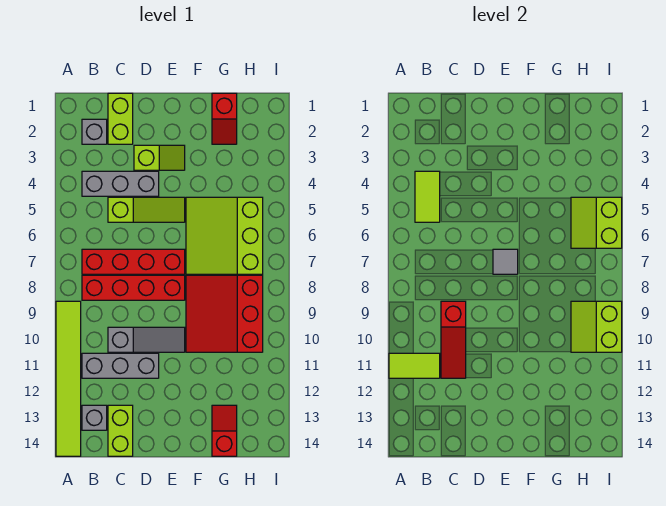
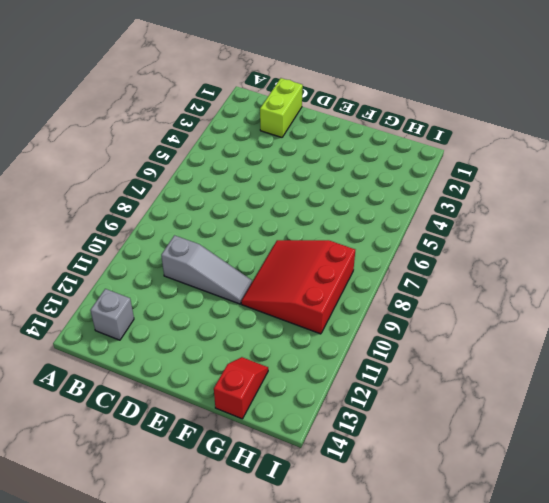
none -> lime 1x6 tile [56,301,81,456]
none -> grey 1x1 brick [82,119,107,144]
none -> grey 1x3 brick [82,171,159,196]

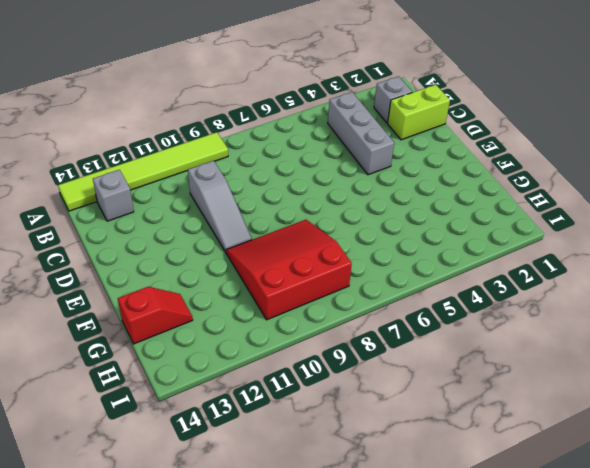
none -> red 1x4 brick [82,249,185,274]
none -> red 1x4 brick [82,275,185,300]
none -> grey 1x3 brick [82,353,159,378]

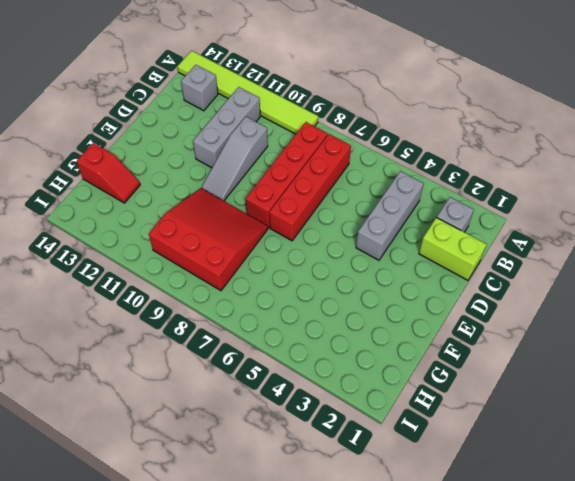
none -> lime 1x3 slope [108,197,185,222]
none -> lime 1x2 brick [108,405,133,456]
none -> lime 1x2 slope [134,145,185,170]

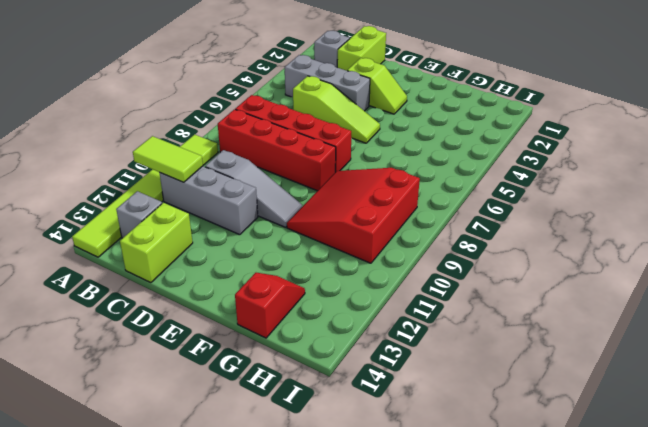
none -> lime 3x3 slope [186,197,263,274]
none -> red 1x2 slope [212,93,237,144]
none -> lime 1x2 tile [415,171,440,222]

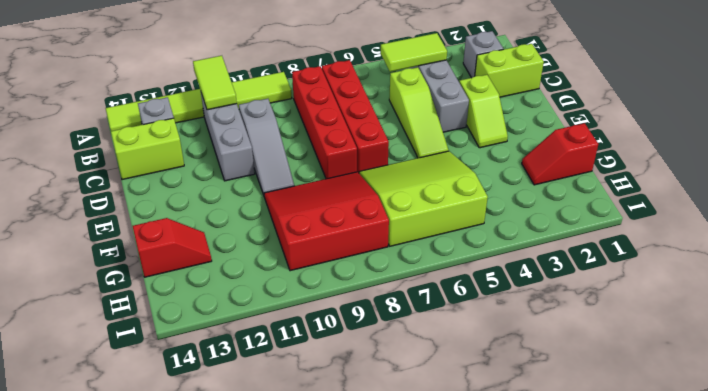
none -> red 1x3 slope [441,301,466,378]
none -> grey 1x1 tile [493,249,518,274]
none -> lime 2x2 slope [571,197,622,248]

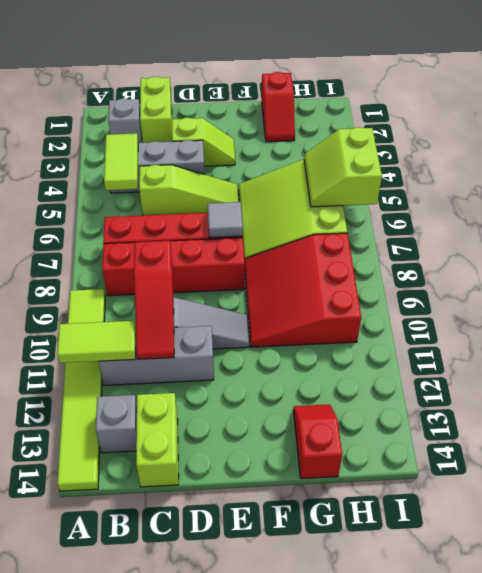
none -> lime 2x2 slope [571,301,622,352]

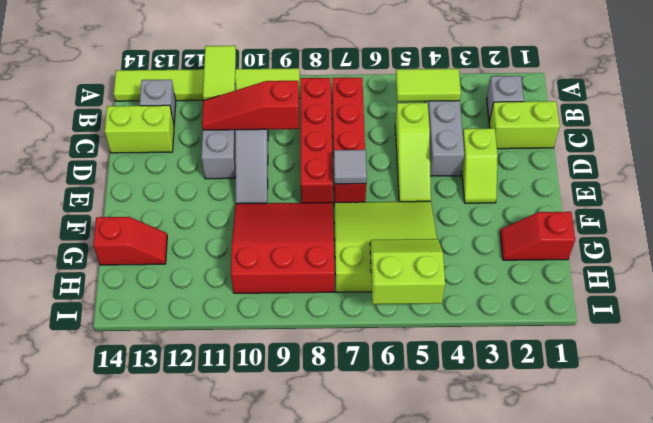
none -> lime 2x2 slope [571,301,622,352]

